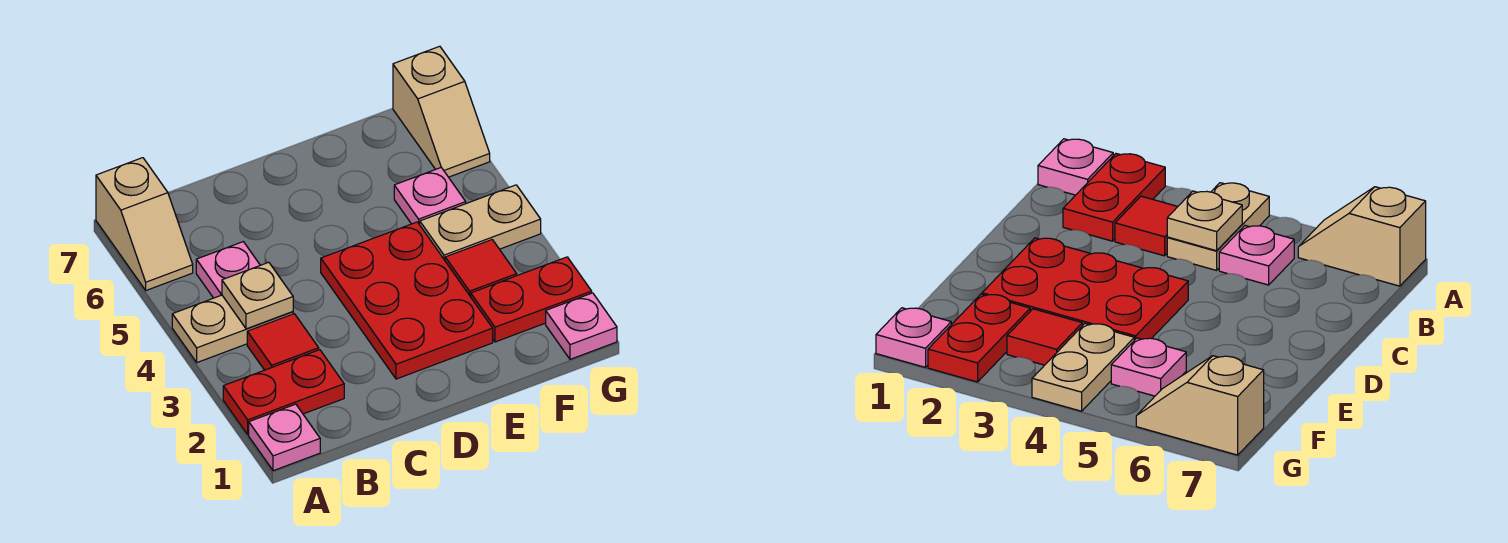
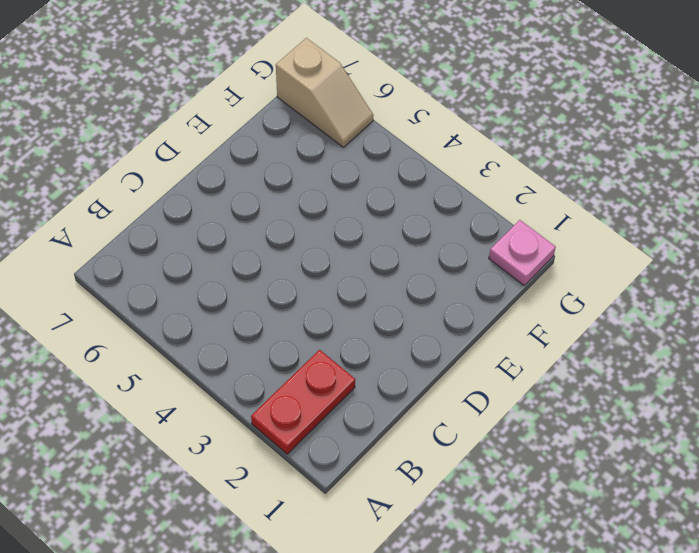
none -> pink 1x1 plate [249,404,320,471]
none -> tan 1x2 plate [172,295,293,362]
none -> tan 1x2 slope [96,158,193,290]

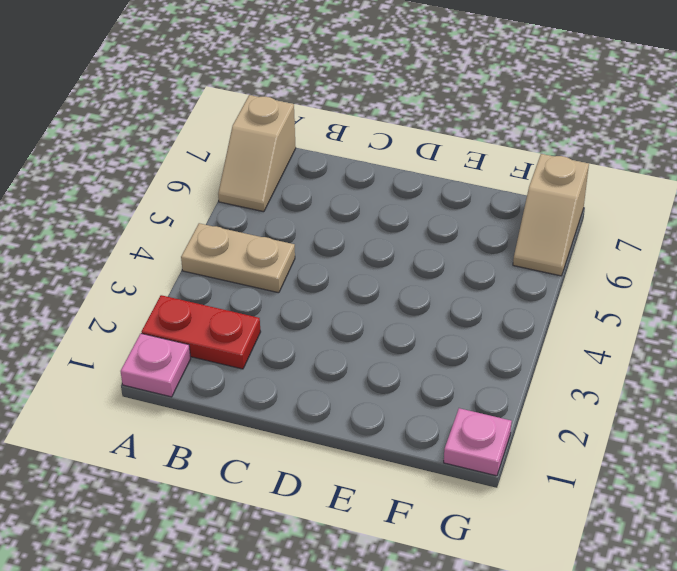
none -> red 1x1 tile [247,314,319,370]
none -> pink 1x1 plate [196,242,260,298]
none -> red 2x3 plate [321,222,493,379]

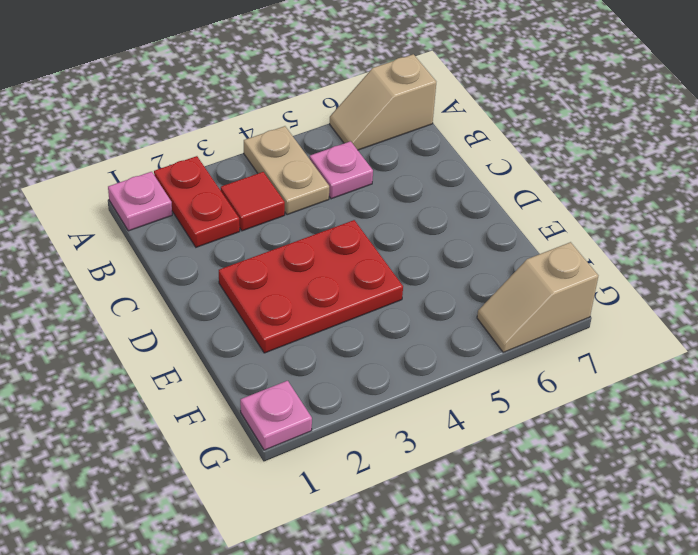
none -> red 1x2 plate [471,257,592,342]
none -> red 1x1 tile [445,240,517,297]
none -> tan 1x2 plate [420,185,541,260]

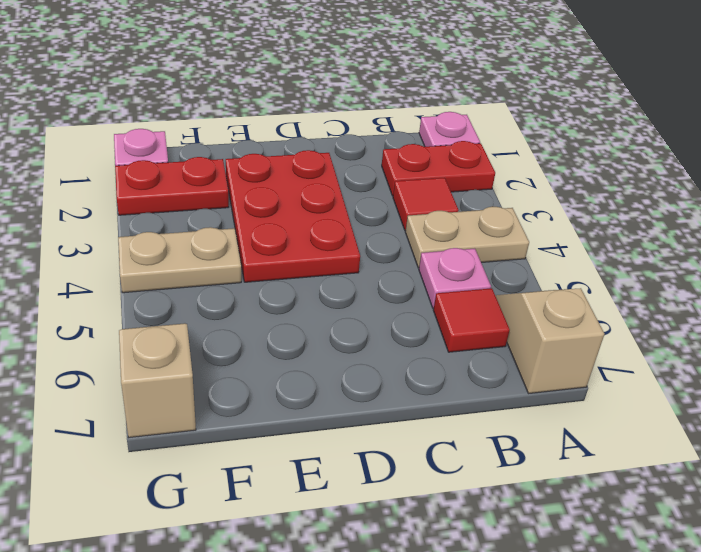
red 1x1 tile [433,288,510,352] -> red 1x1 tile moved to [445,240,517,297]
none -> pink 1x1 plate [394,167,466,225]
none -> tan 1x1 plate [222,262,293,329]

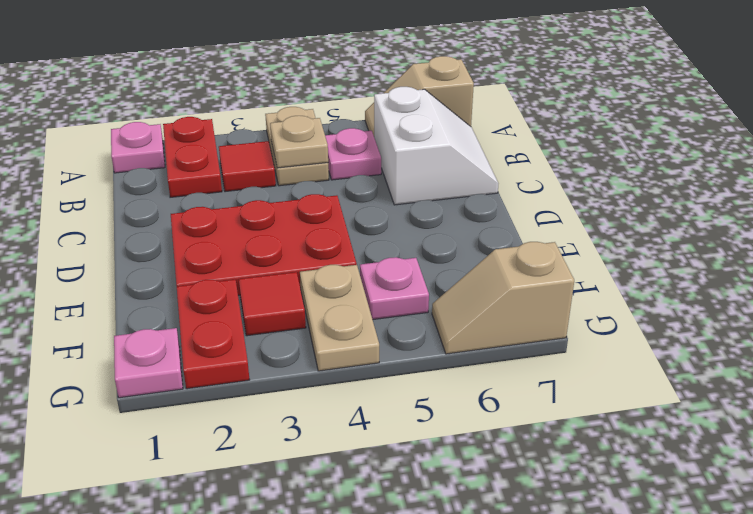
white 2x2 slope [374,87,499,205] -> none

